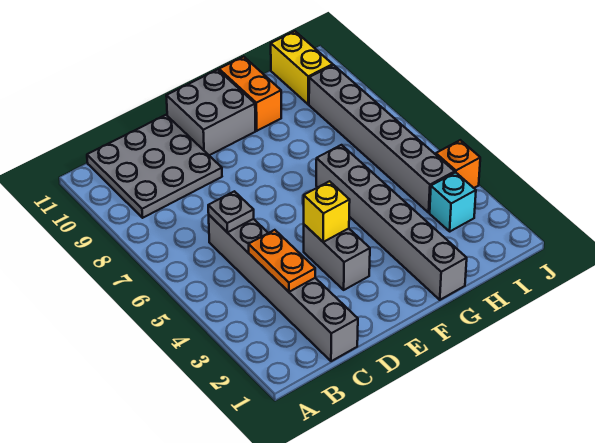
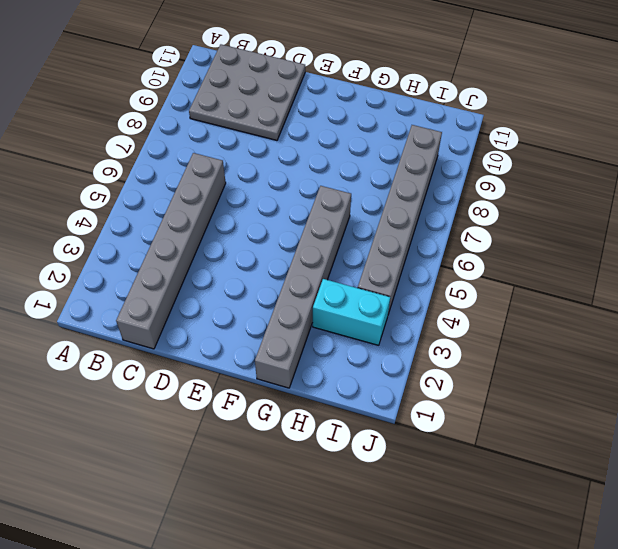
cyan 1x2 brick [313,279,390,345] -> cyan 1x1 brick [430,172,476,231]
none -> grey 1x2 brick [304,225,370,290]
none -> grey 2x2 brick [166,70,256,155]
none -> orange 1x2 brick [219,57,281,131]

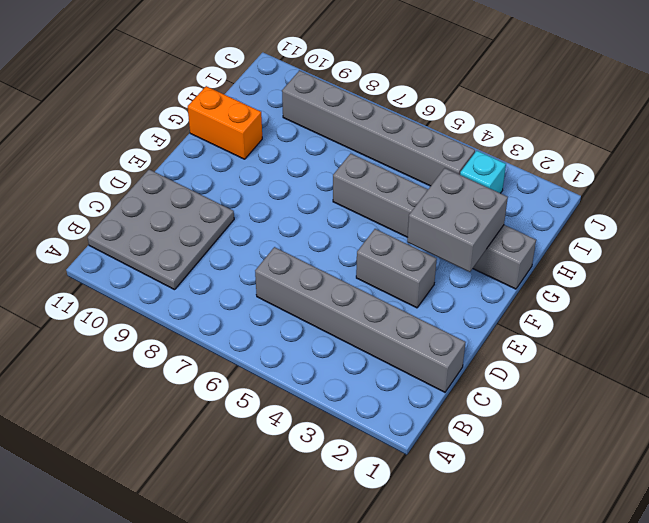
grey 2x2 brick [407,168,508,272] -> grey 2x2 brick moved to [166,70,256,155]
none -> yellow 1x2 brick [271,31,333,104]
none -> orange 1x1 brick [436,140,480,188]
none -> orange 1x2 plate [249,230,315,292]

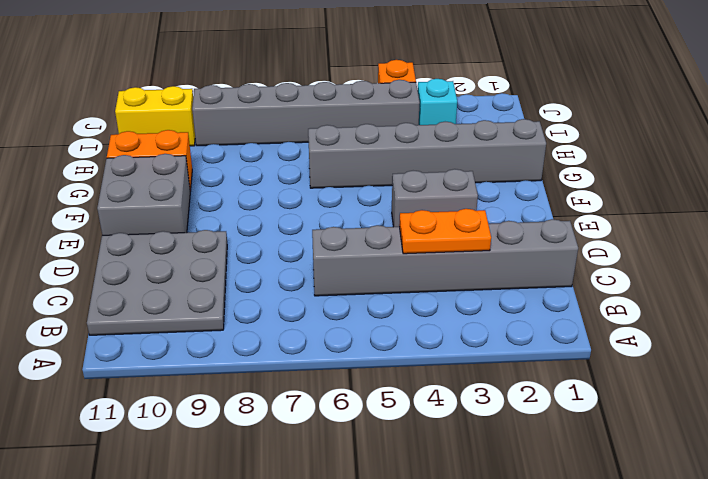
none -> grey 1x1 plate [208,191,254,232]
none -> yellow 1x1 brick [304,181,350,242]

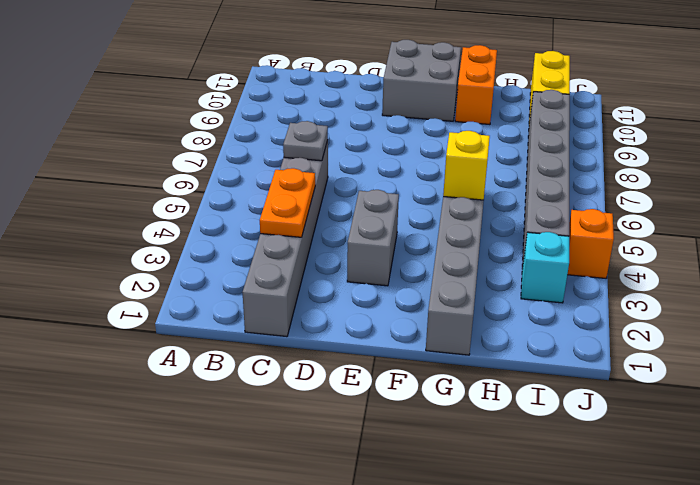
yellow 1x1 brick [443,131,490,200] -> yellow 1x1 brick moved to [304,181,350,242]
none -> grey 3x3 plate [87,115,222,218]

